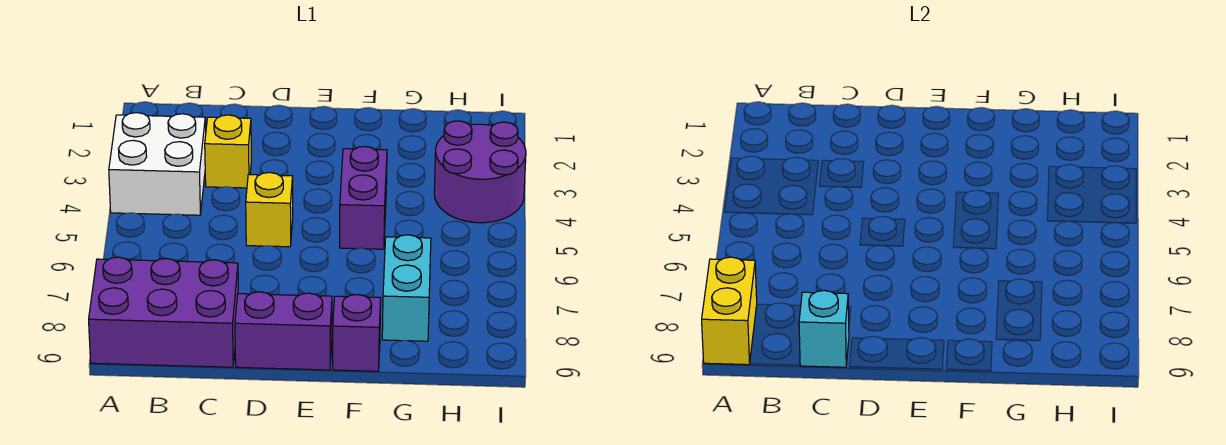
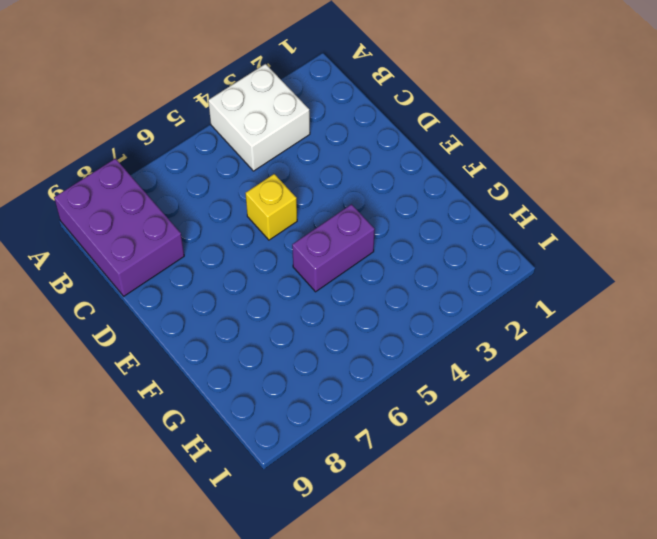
none -> yellow 1x1 brick [205,115,251,188]
none -> purple 1x2 brick [235,292,332,370]

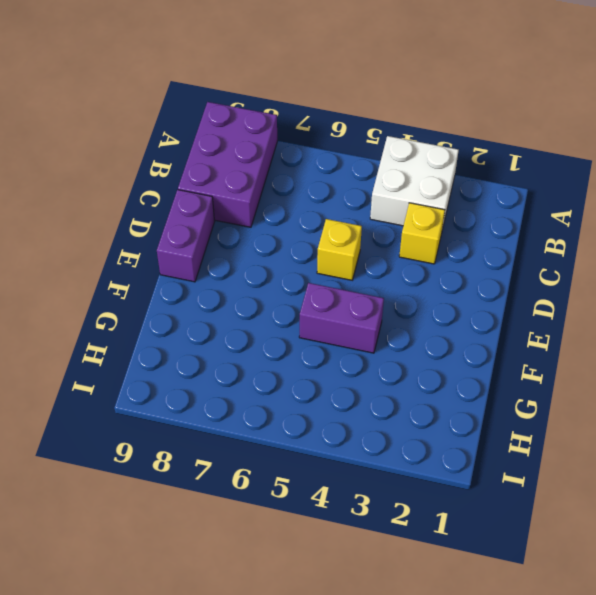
none -> purple 1x1 brick [333,294,381,371]
none -> cyan 1x2 brick [382,235,431,341]

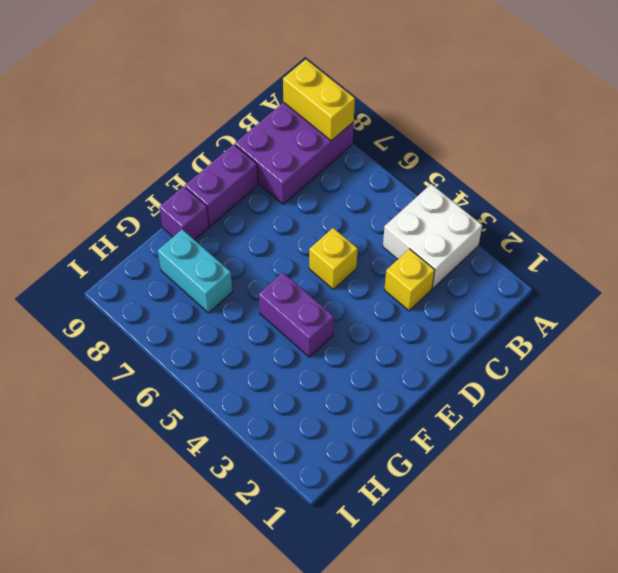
none -> purple 2x2 round brick [434,121,526,223]
none -> cyan 1x1 brick [799,291,849,367]

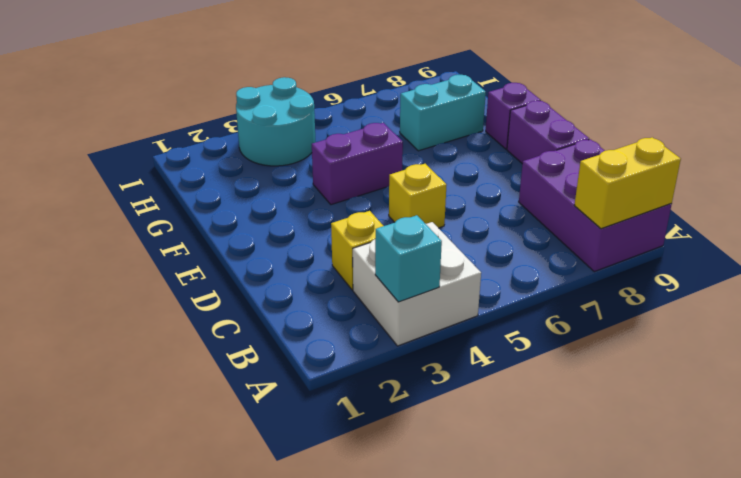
cyan 1x1 brick [375,215,442,302] -> cyan 1x1 brick moved to [799,291,849,367]
cyan 2x2 round brick [236,77,316,166] -> purple 2x2 round brick [434,121,526,223]

